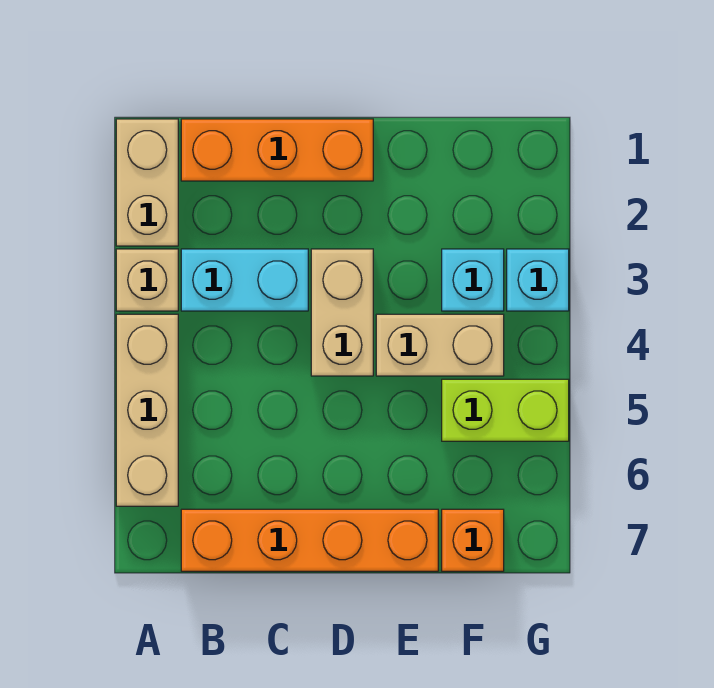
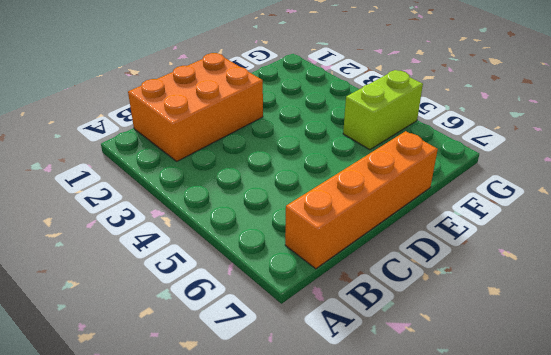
orange 2x3 brick [128,53,263,161] -> orange 1x3 brick [181,119,373,181]
none -> tan 1x2 brick [116,119,178,246]
none -> tan 1x1 brick [116,249,178,311]
none -> tan 1x3 brick [116,314,178,506]

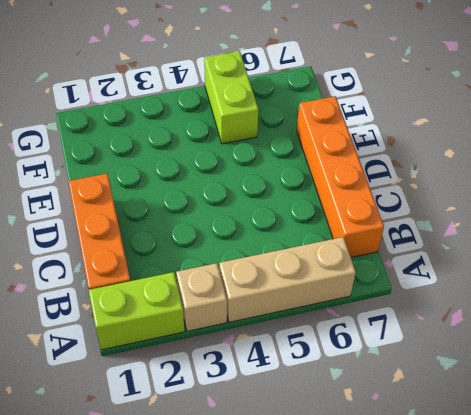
lime 1x2 brick [89,272,185,350] -> tan 1x2 brick [116,119,178,246]
none -> cyan 1x2 brick [181,249,308,311]
none -> tan 1x2 brick [311,249,373,376]
none -> tan 1x2 brick [376,314,504,376]

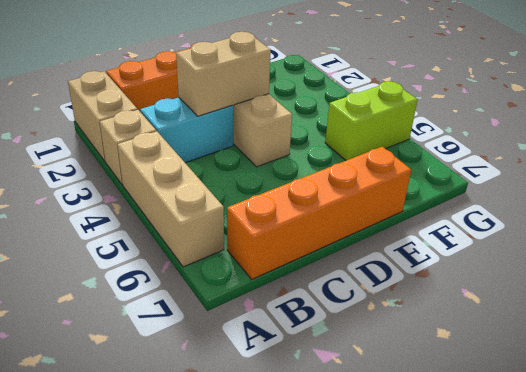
tan 1x2 brick [176,32,271,116] -> tan 1x2 brick moved to [376,314,504,376]
none -> cyan 1x1 brick [442,249,504,311]
none -> orange 1x1 brick [442,509,504,571]
none -> cyan 1x1 brick [507,249,569,311]

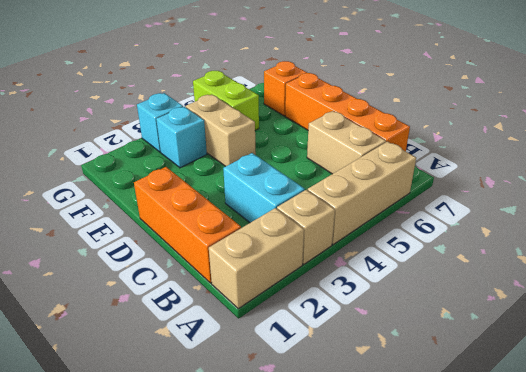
tan 1x2 brick [307,111,386,174] -> tan 1x2 brick turned to [311,249,373,376]

